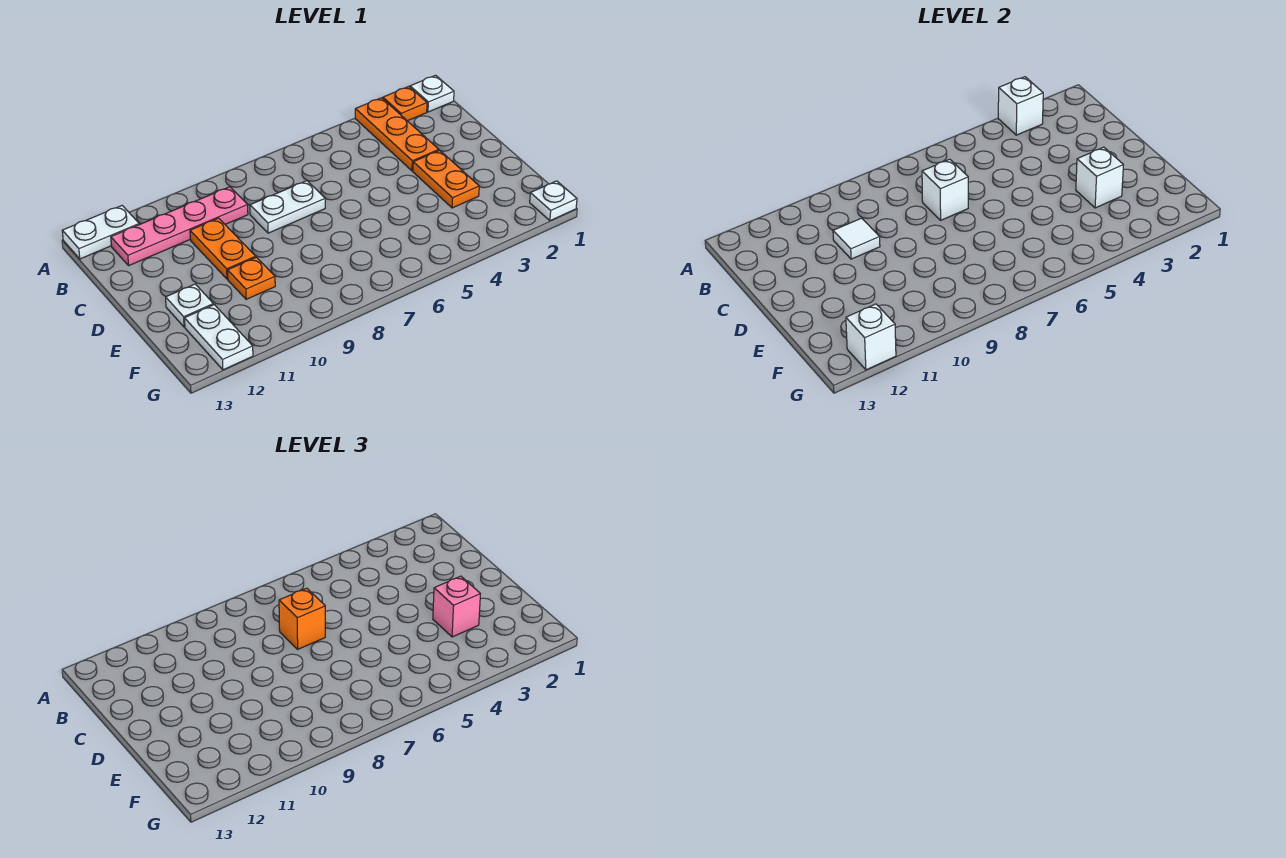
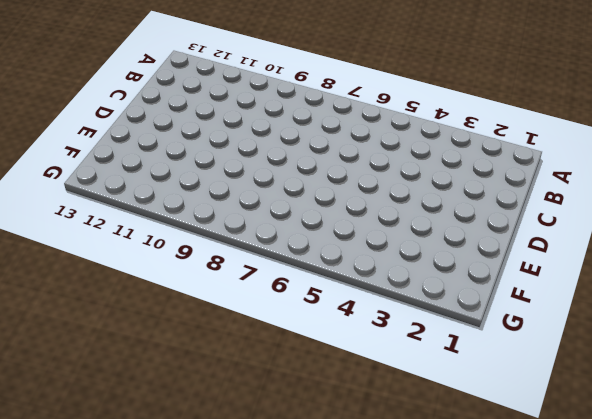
none -> white 1x1 plate [410,75,454,112]
none -> orange 1x1 plate [383,87,427,121]
none -> orange 1x3 plate [355,98,439,171]

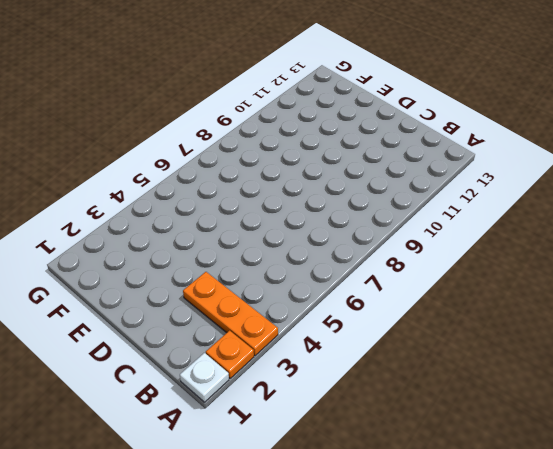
none -> white 1x2 plate [62,206,139,259]
none -> pink 1x4 plate [111,187,248,265]
none -> white 1x2 plate [250,181,325,233]

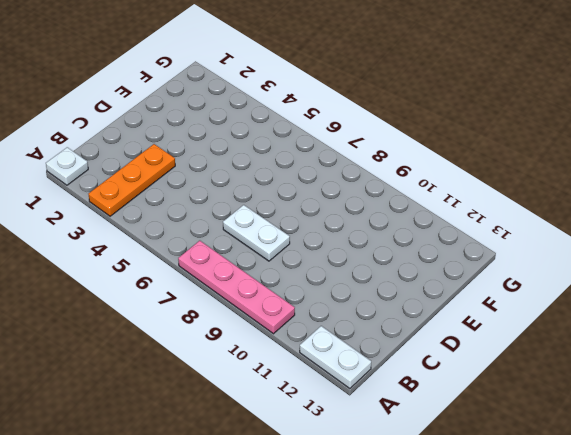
pink 1x4 plate [178,241,295,334] -> pink 1x4 plate moved to [111,187,248,265]
none -> orange 1x1 plate [383,87,427,121]
none -> orange 1x2 plate [190,218,256,279]
none -> orange 1x2 plate [413,150,479,208]

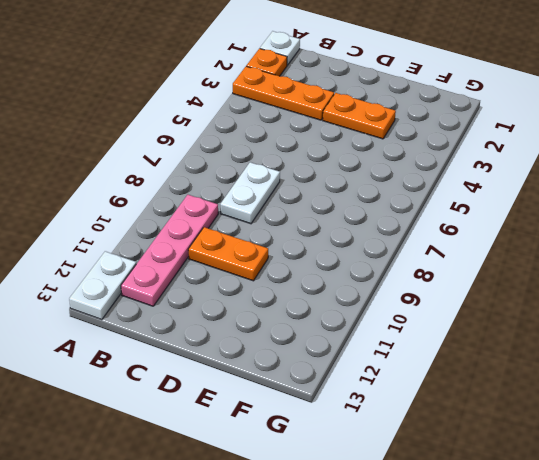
none -> orange 1x1 plate [228,257,275,299]
none -> white 1x1 plate [166,284,213,327]
none -> white 1x2 plate [185,305,253,370]

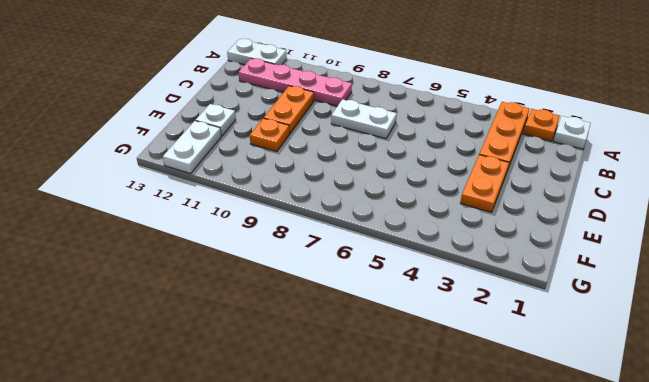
none -> white 1x1 plate [530,181,577,221]
none -> white 1x1 brick [998,77,1043,135]
none -> white 1x1 brick [922,159,968,220]

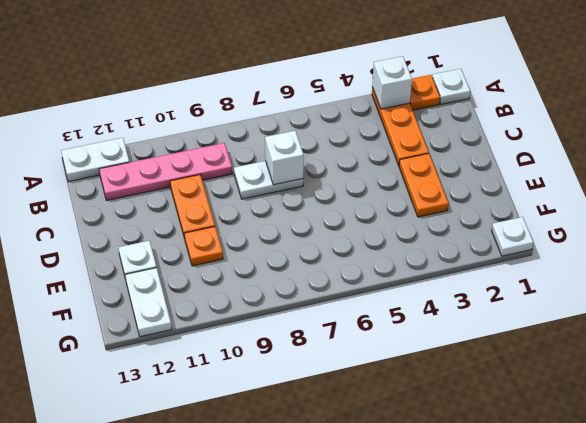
none -> white 1x1 tile [833,218,880,259]
none -> white 1x1 brick [1076,147,1123,208]
none -> white 1x1 brick [846,304,896,370]

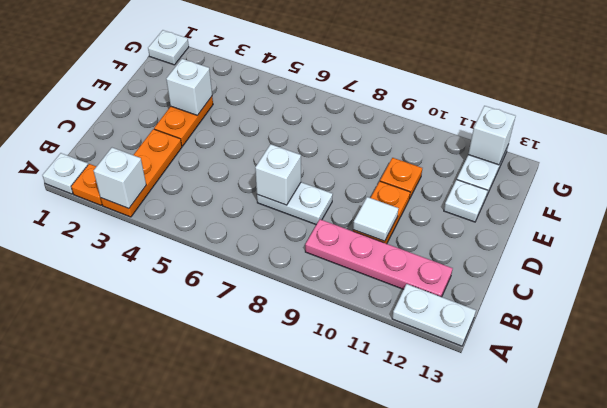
none -> orange 1x1 brick [279,588,325,649]
none -> pink 1x1 brick [433,576,480,637]

